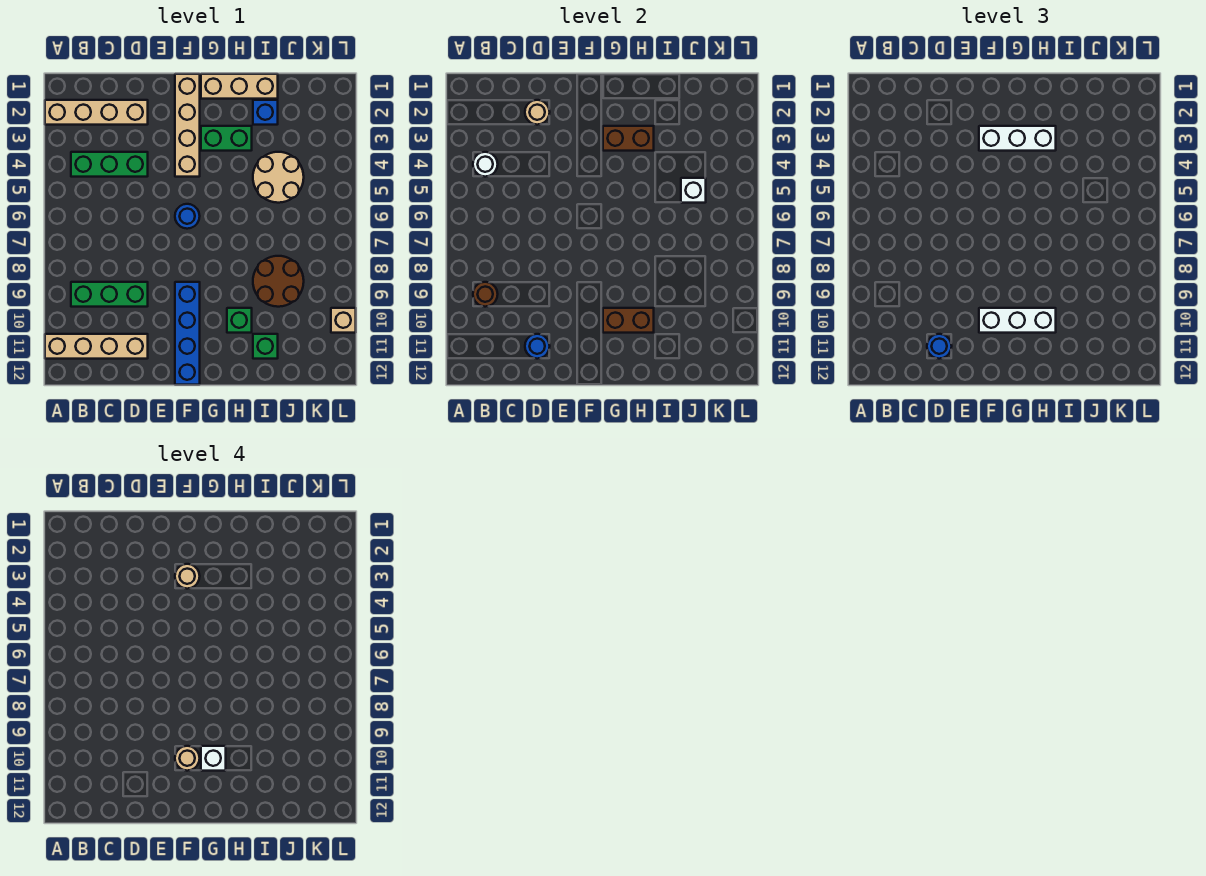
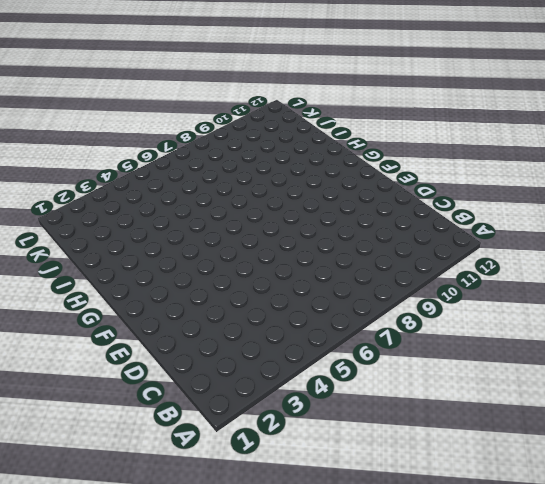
none -> tan 1x4 brick [45,100,148,125]
none -> tan 1x4 brick [45,334,148,359]
none -> green 1x3 brick [71,152,148,177]

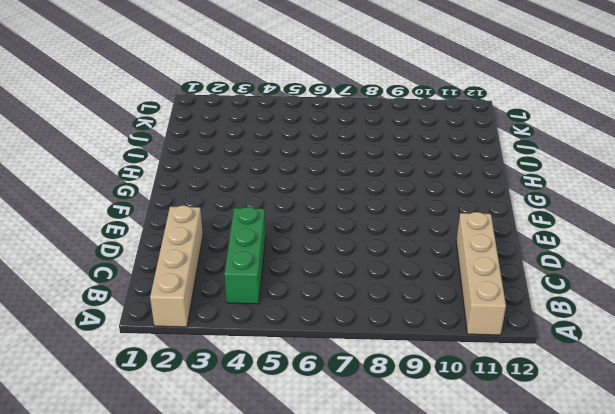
none -> green 1x3 brick [71,282,148,307]
none -> tan 1x4 brick [175,74,200,177]
none -> blue 1x1 round brick [175,204,200,229]

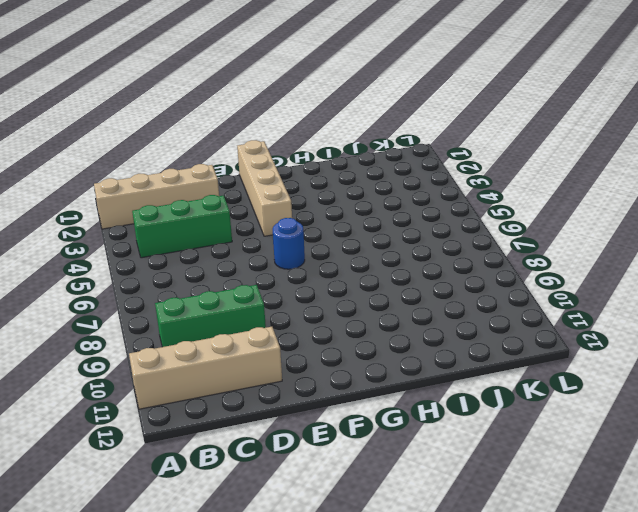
none -> blue 1x4 brick [175,282,200,385]
none -> tan 1x3 brick [201,74,278,99]
none -> green 1x2 brick [201,126,252,151]

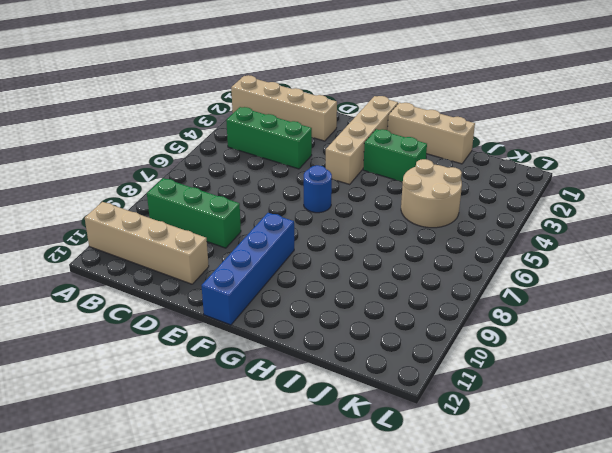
none -> green 1x1 brick [227,308,252,333]
none -> blue 1x1 brick [253,100,278,125]
none -> brown 2x2 round brick [253,256,304,307]

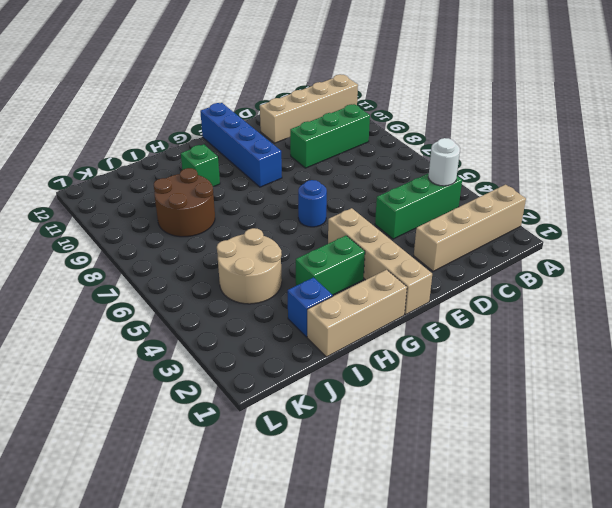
none -> green 1x1 brick [253,334,278,359]
none -> tan 1x1 brick [331,308,356,333]
none -> brown 1x1 round brick [473,282,498,307]

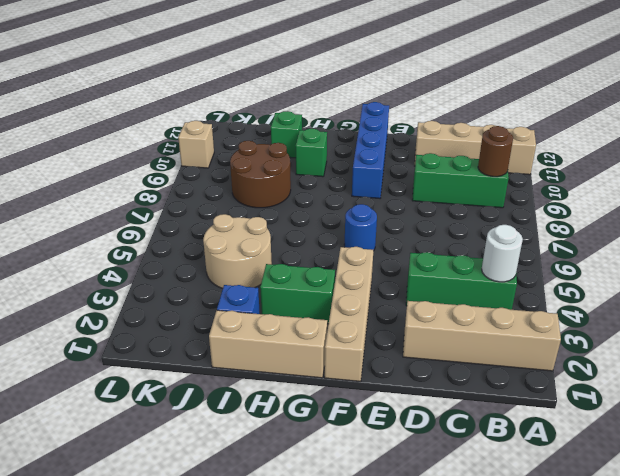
none -> tan 1x1 round brick [525,100,550,125]
none -> blue 1x1 round brick [525,334,550,359]
none -> brown 1x2 brick [603,126,654,151]

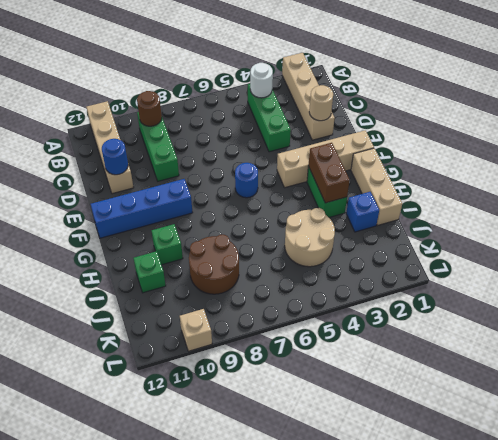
none -> brown 1x2 brick [603,308,654,333]
none -> white 1x1 brick [681,178,706,203]
none -> blue 1x1 round brick [927,334,952,359]

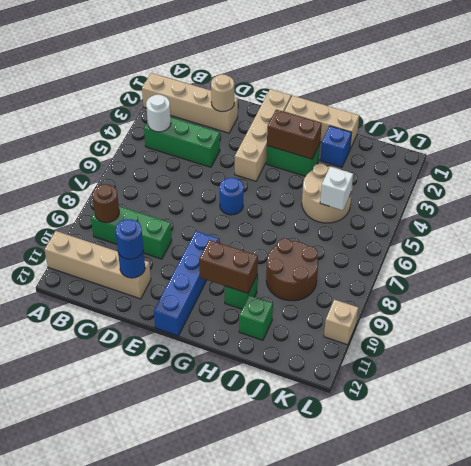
none -> white 1x3 brick [979,126,1056,151]
none -> white 1x3 brick [979,308,1056,333]
none -> tan 1x1 round brick [175,564,200,589]

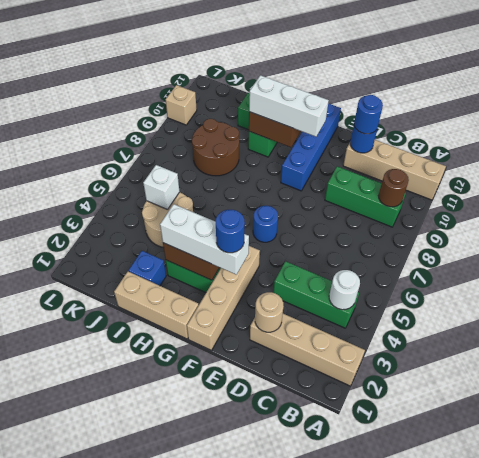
blue 1x1 round brick [216,210,245,253] -> tan 1x1 round brick [175,564,200,589]
none -> tan 1x1 round brick [175,746,200,771]
none -> white 1x1 brick [201,746,226,771]

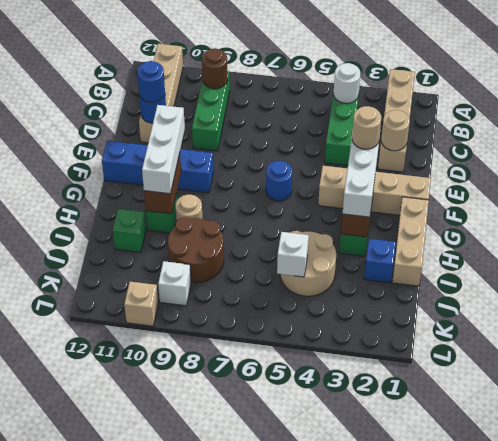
tan 1x1 round brick [176,195,203,221] -> tan 1x1 round brick moved to [175,746,200,771]
white 1x1 brick [158,261,191,306] -> white 1x1 brick moved to [201,746,226,771]

